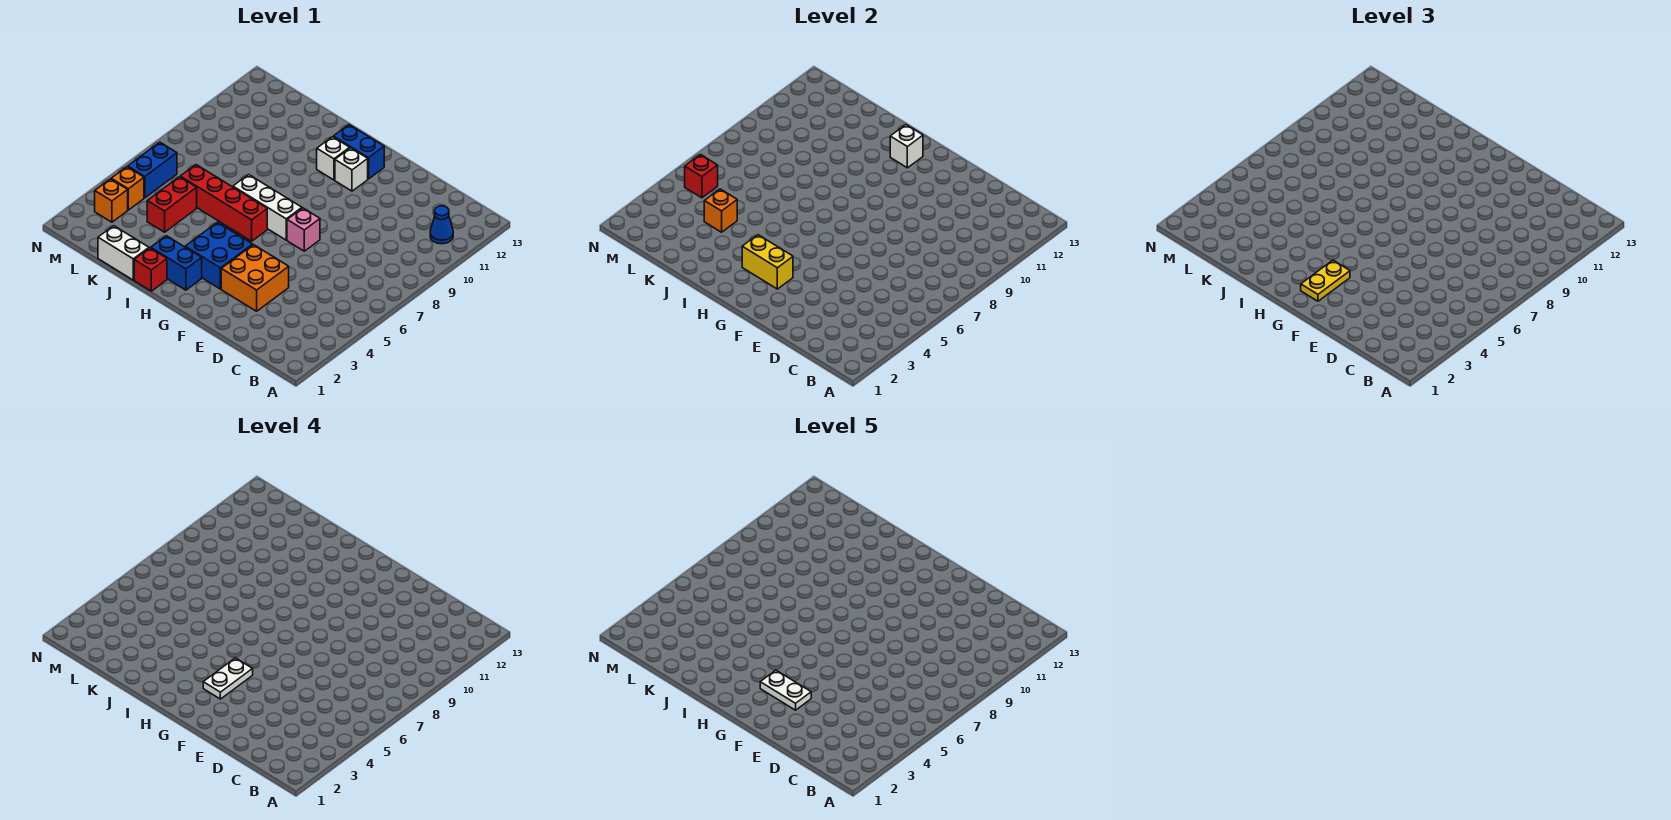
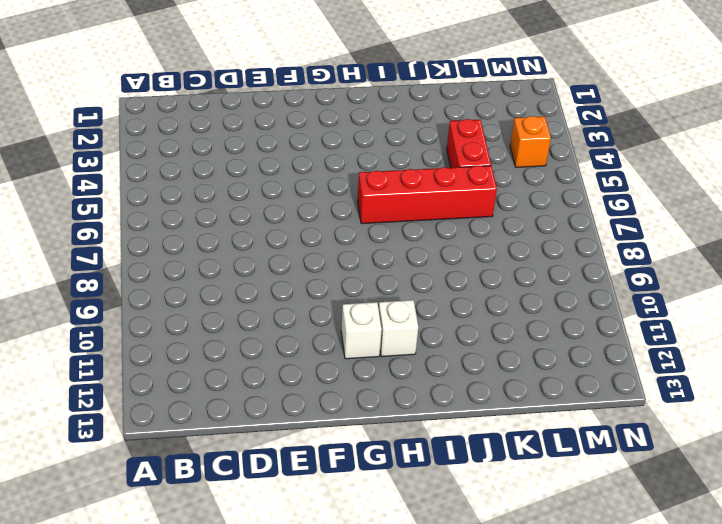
none -> blue 1x1 cone [430,206,453,244]
none -> orange 2x2 brick [221,245,289,311]
none -> pink 1x1 brick [287,208,320,251]

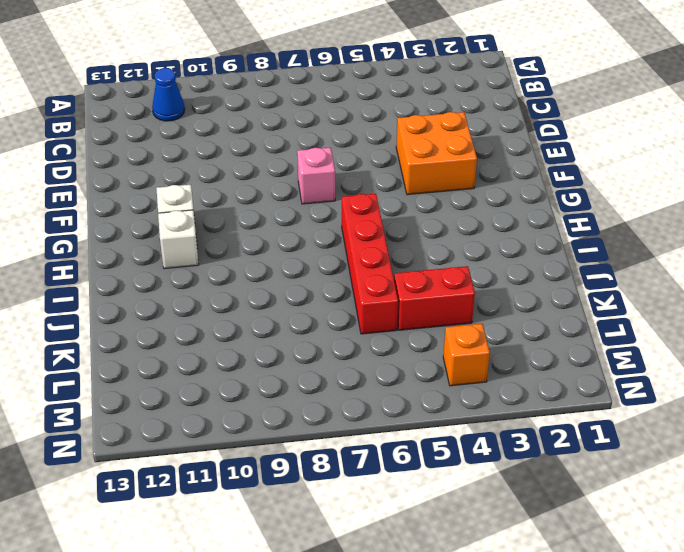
none -> blue 2x2 brick [185,222,253,289]
none -> white 1x3 brick [233,175,302,240]
none -> blue 1x2 brick [333,125,384,179]

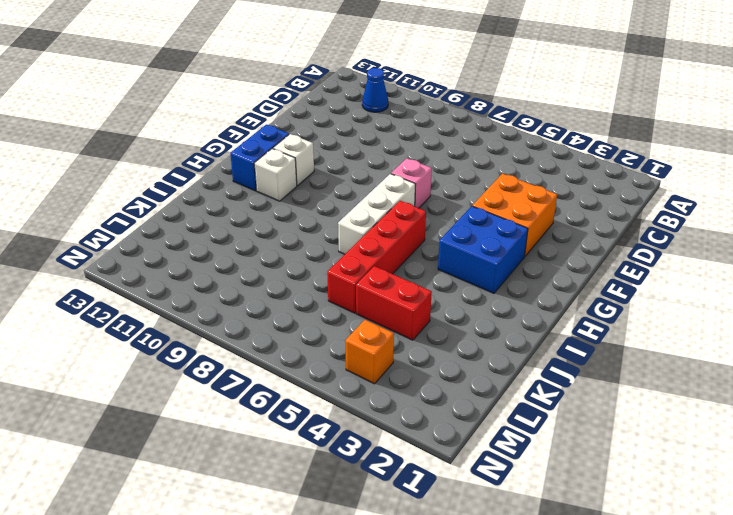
none -> blue 1x2 brick [151,236,202,290]
none -> red 1x1 brick [134,248,167,291]
none -> white 1x2 brick [98,226,149,280]

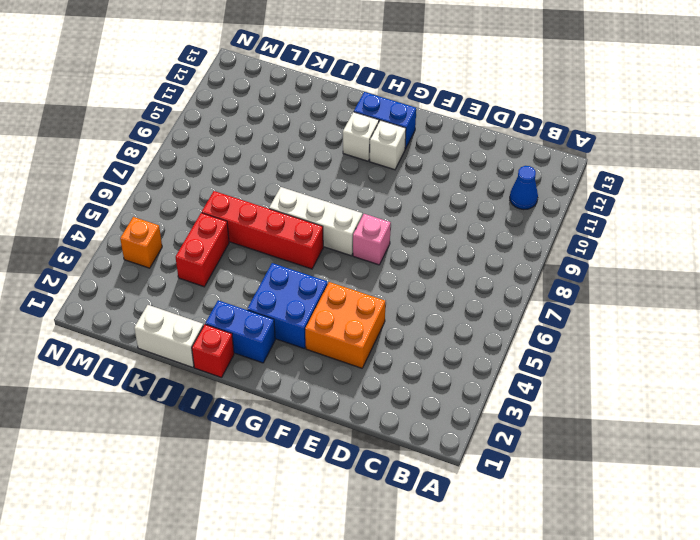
none -> orange 1x1 brick [95,179,128,222]
none -> blue 1x2 brick [128,142,177,198]
none -> yellow 1x2 brick [742,235,793,289]

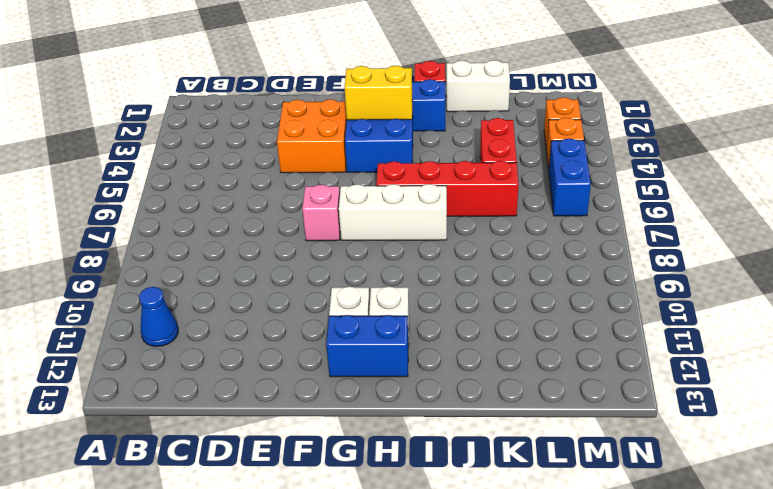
none -> white 1x1 brick [890,125,923,168]
none -> orange 1x1 brick [704,189,737,232]
none -> red 1x1 brick [685,155,718,198]

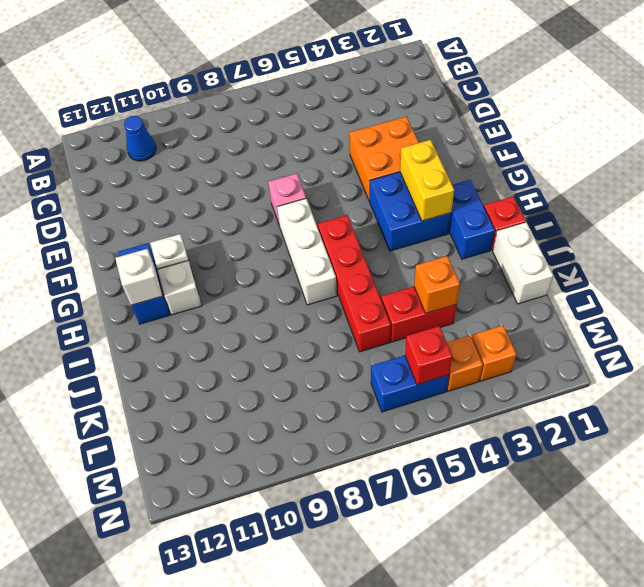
none -> yellow 1x2 plate [1301,260,1350,301]
none -> white 1x2 plate [203,658,253,699]
none -> white 1x2 plate [760,670,811,710]

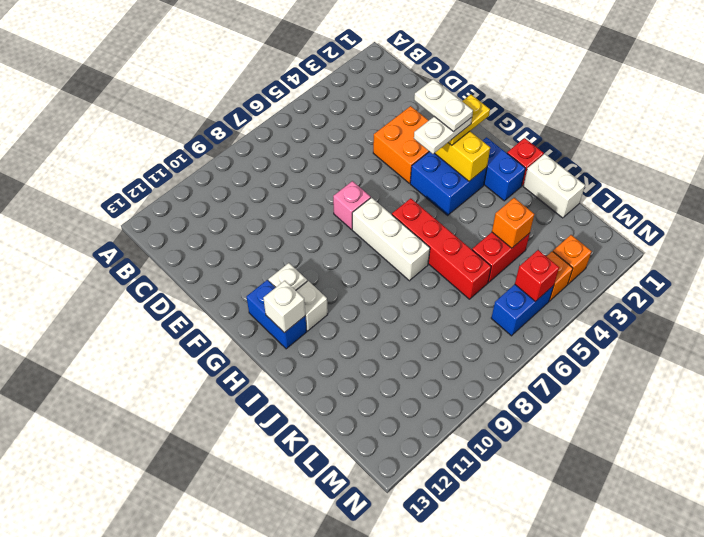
none -> blue 1x1 cone [430,206,453,244]

